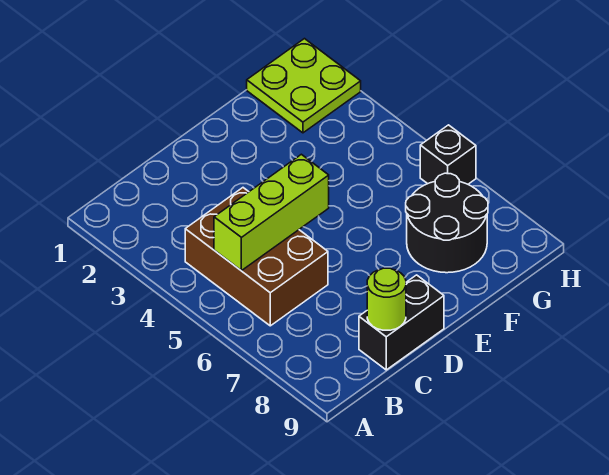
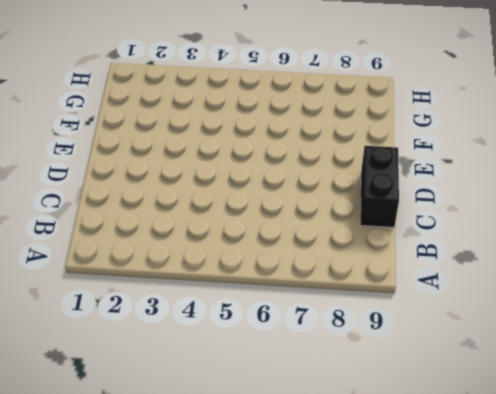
none -> brown 2x3 brick [185,188,328,326]
none -> black 2x2 round brick [406,173,488,273]

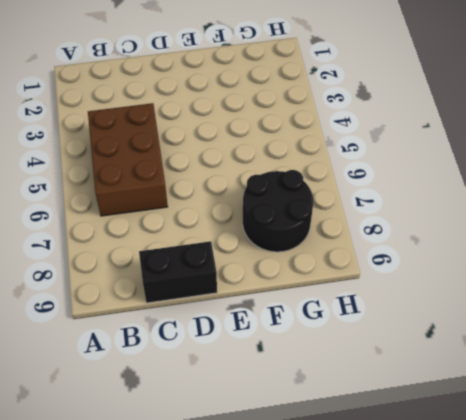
none -> lime 2x2 plate [247,39,361,133]
none -> black 1x1 brick [420,125,476,184]

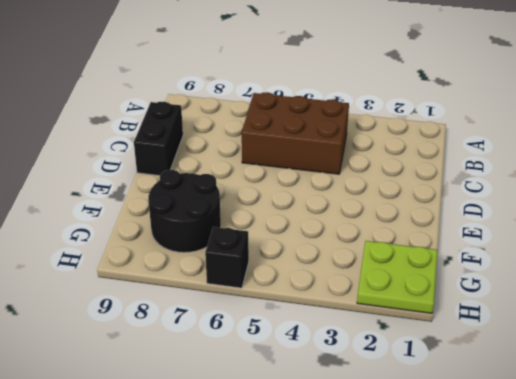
none -> lime 1x3 brick [214,154,329,271]
none -> lime 1x1 round brick [367,268,406,330]

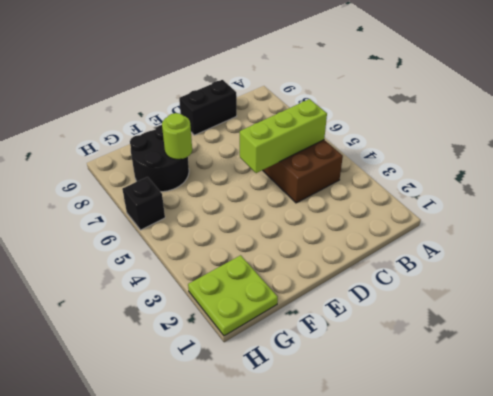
lime 1x1 round brick [162,113,192,159] -> lime 1x1 round brick moved to [367,268,406,330]

